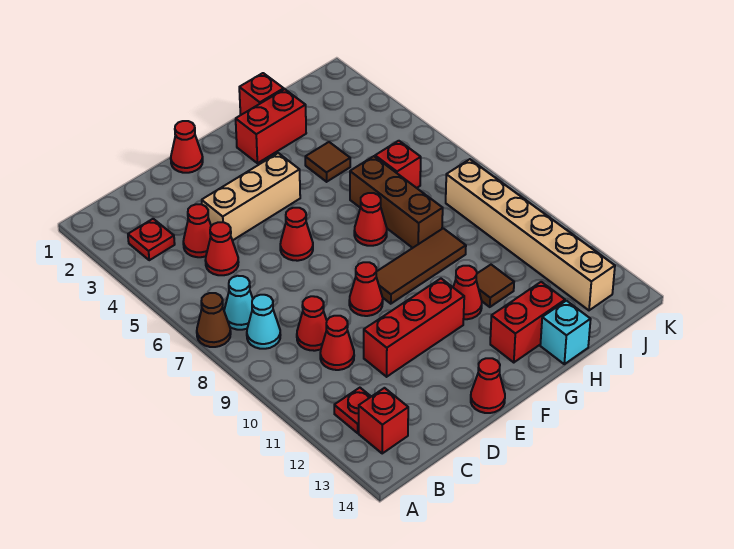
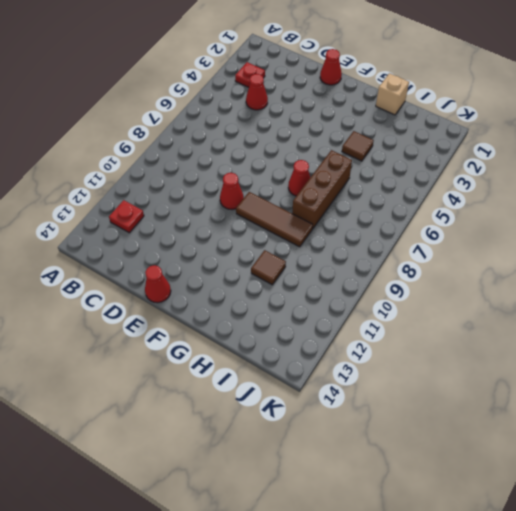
tan 1x1 brick [376,73,409,115] -> red 1x1 brick [239,73,284,115]
none -> brown 1x1 cone [197,293,231,347]
none -> cyan 1x1 cone [224,276,253,330]
none -> cyan 1x1 cone [247,295,280,349]

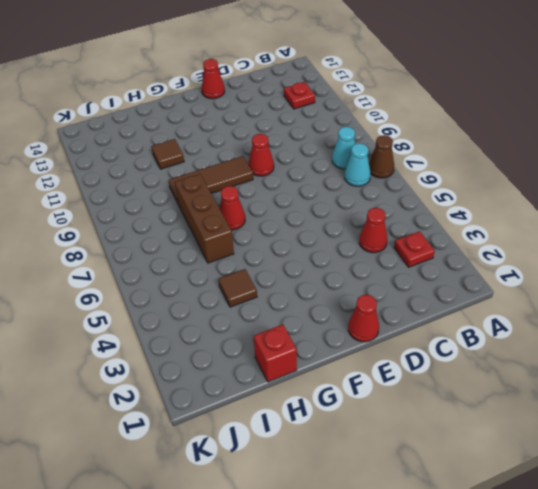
none -> red 1x1 brick [359,388,408,453]
none -> red 1x1 cone [205,222,239,275]
none -> red 1x1 cone [297,296,327,351]

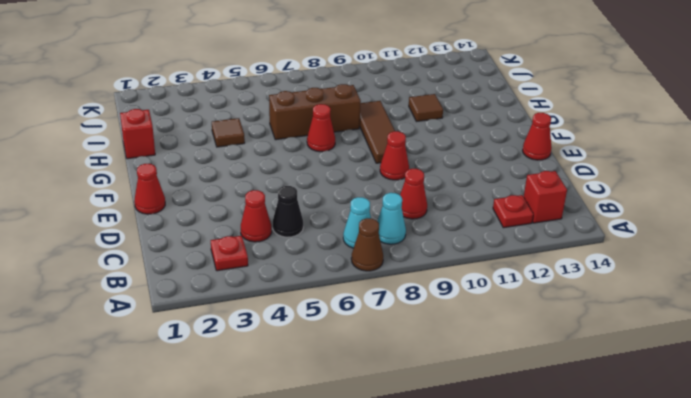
black 1x1 cone [273,186,303,237] -> red 1x1 cone [205,222,239,275]
none -> red 1x1 cone [320,316,354,370]
none -> tan 1x3 brick [202,153,300,241]
none -> red 1x3 brick [364,279,464,377]

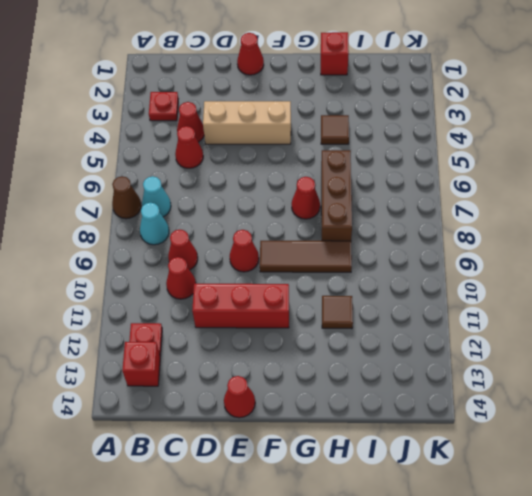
none -> red 1x1 cone [280,208,313,261]
none -> red 1x2 brick [236,89,306,163]
none -> red 1x1 cone [453,266,482,319]

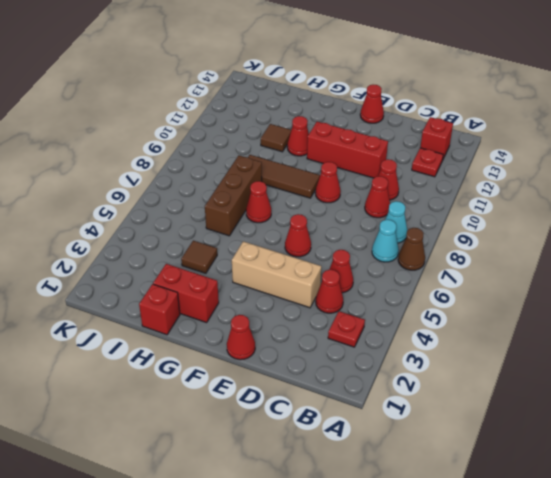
none -> red 1x2 brick [490,282,565,363]
none -> cyan 1x1 brick [540,301,591,364]
none -> red 1x1 brick [375,141,421,188]

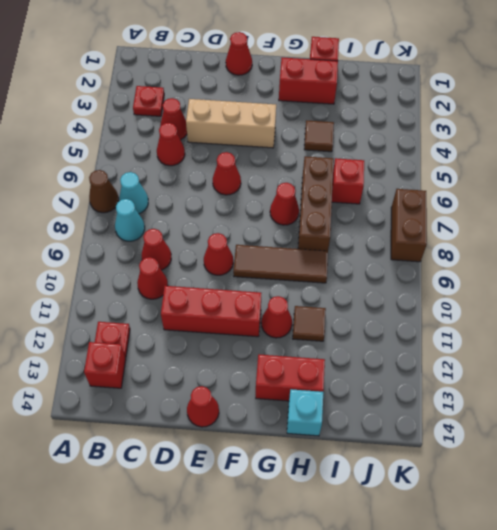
brown 1x2 brick [391,189,427,262] -> none
none -> tan 1x6 brick [446,159,615,310]

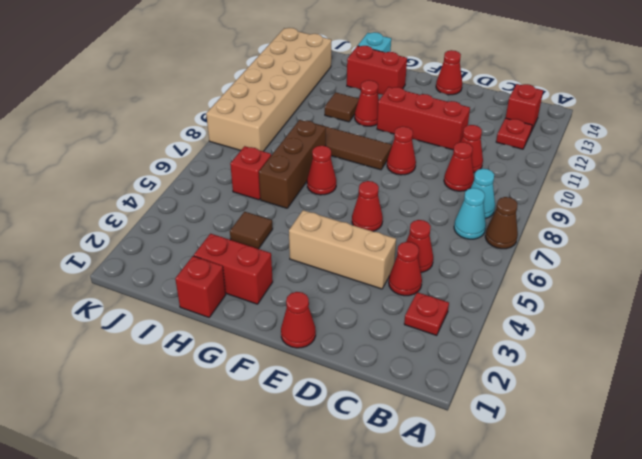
tan 2x6 brick [206,28,331,151] -> tan 1x6 brick [446,159,615,310]

